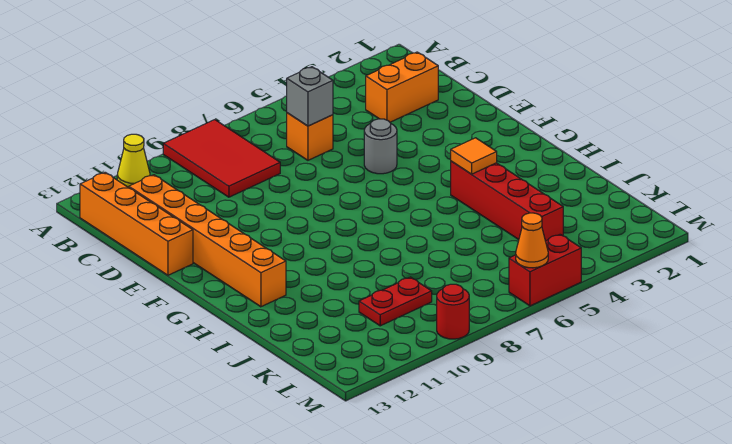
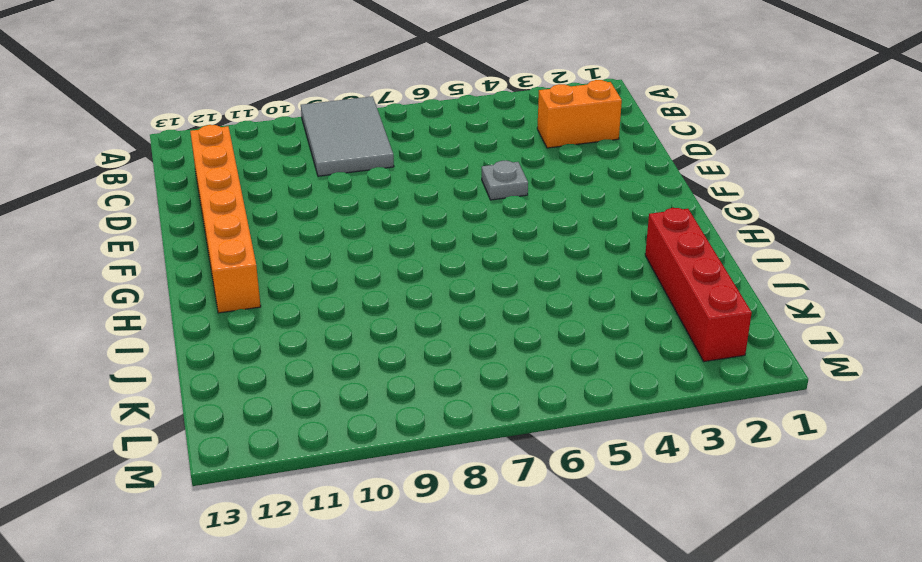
grey 2x3 tile [301,96,394,176] -> red 2x3 tile [163,120,280,197]
grey 1x1 plate [482,161,528,200] -> grey 1x1 round brick [364,119,397,174]
red 1x4 brick [645,208,752,362] -> red 1x4 brick moved to [451,161,563,241]
none -> yellow 1x1 cone [117,134,150,187]
none -> orange 1x4 brick [80,172,193,275]
none -> orange 1x1 brick [287,113,333,160]

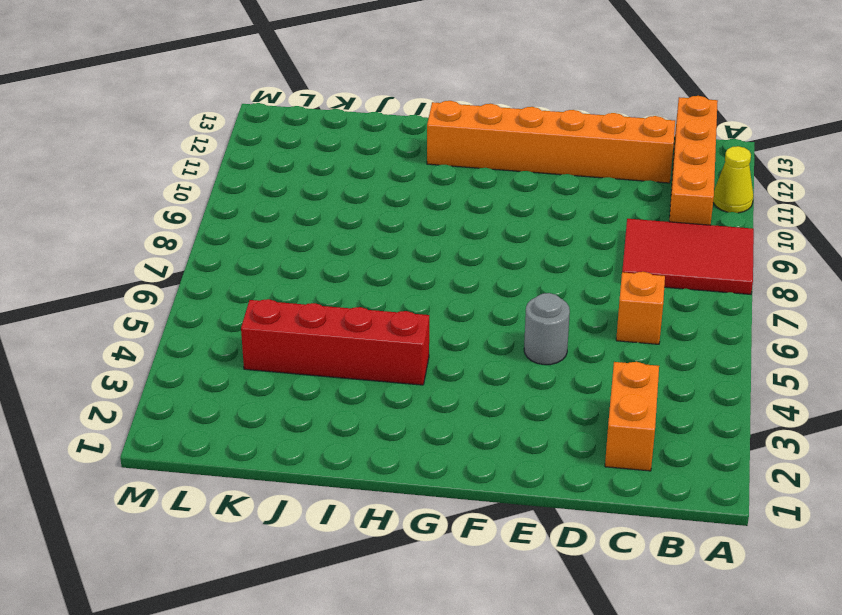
orange 1x4 brick [669,96,718,225] -> orange 1x4 brick turned to [80,172,193,275]
none -> red 1x2 plate [359,277,432,326]
none -> red 1x2 brick [509,234,581,306]
none -> red 1x1 round brick [437,284,469,339]

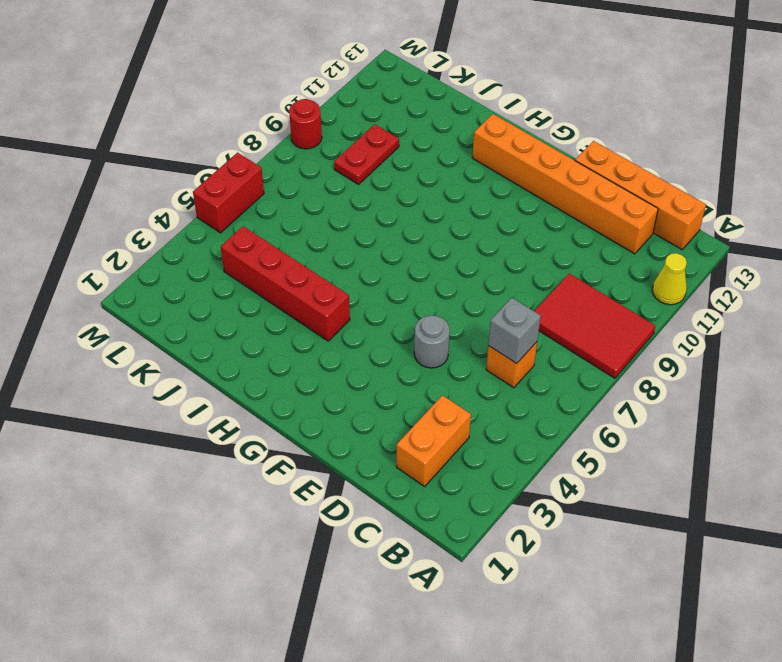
none -> orange 1x1 tile [451,138,497,174]
none -> orange 1x1 cone [516,213,548,268]

